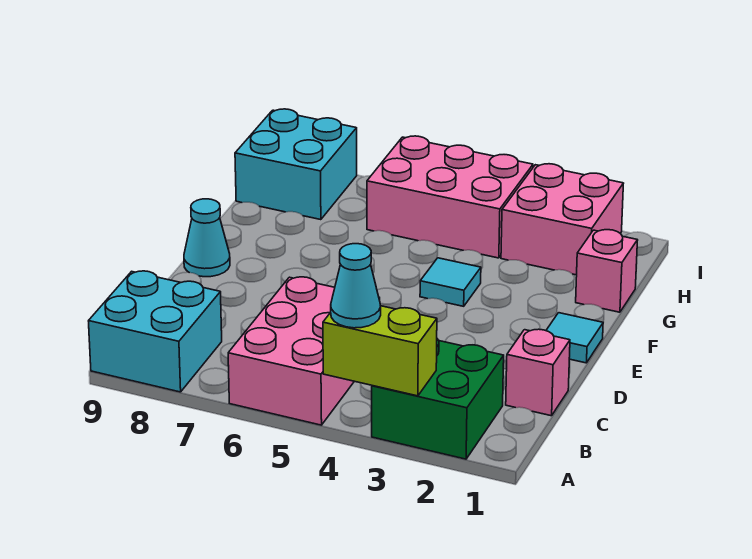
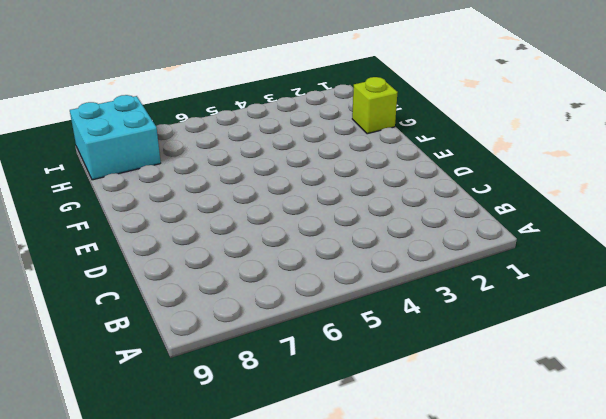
lime 1x1 brick [352,77,398,134] -> pink 1x1 brick [576,230,638,312]
none -> green 2x2 brick [372,339,504,459]
none -> pink 2x3 brick [228,277,380,425]
none -> cyan 2x2 brick [89,271,222,392]

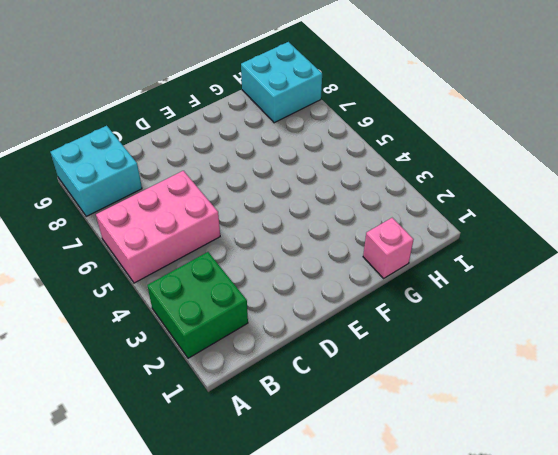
none -> pink 1x1 brick [506,329,570,416]
none -> cyan 1x1 tile [546,313,603,363]
none -> cyan 1x1 cone [184,199,230,277]

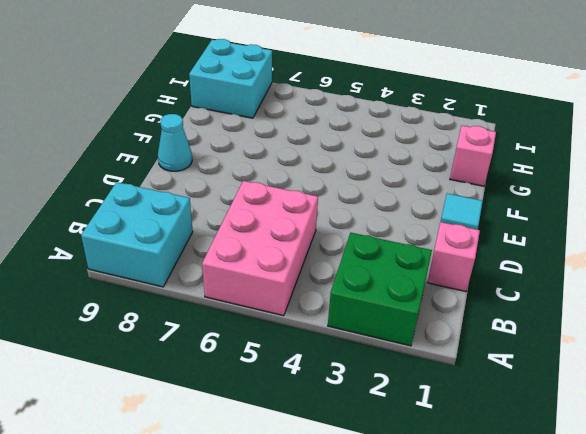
none -> cyan 1x1 tile [420,258,481,306]
none -> pink 2x2 brick [501,164,624,275]
none -> pink 2x3 brick [367,136,533,258]

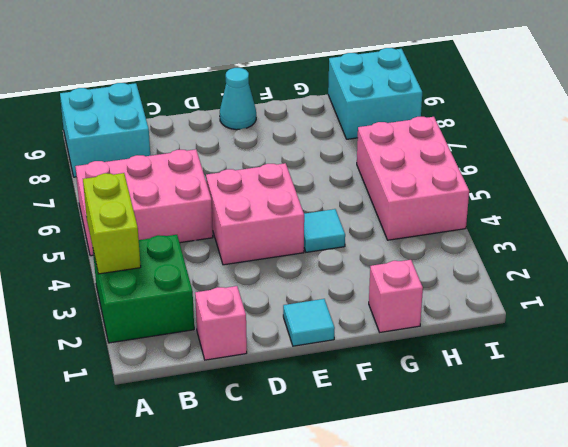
pink 2x2 brick [206,163,304,265] -> pink 2x2 brick moved to [501,164,624,275]
none -> cyan 1x1 cone [330,244,381,328]

